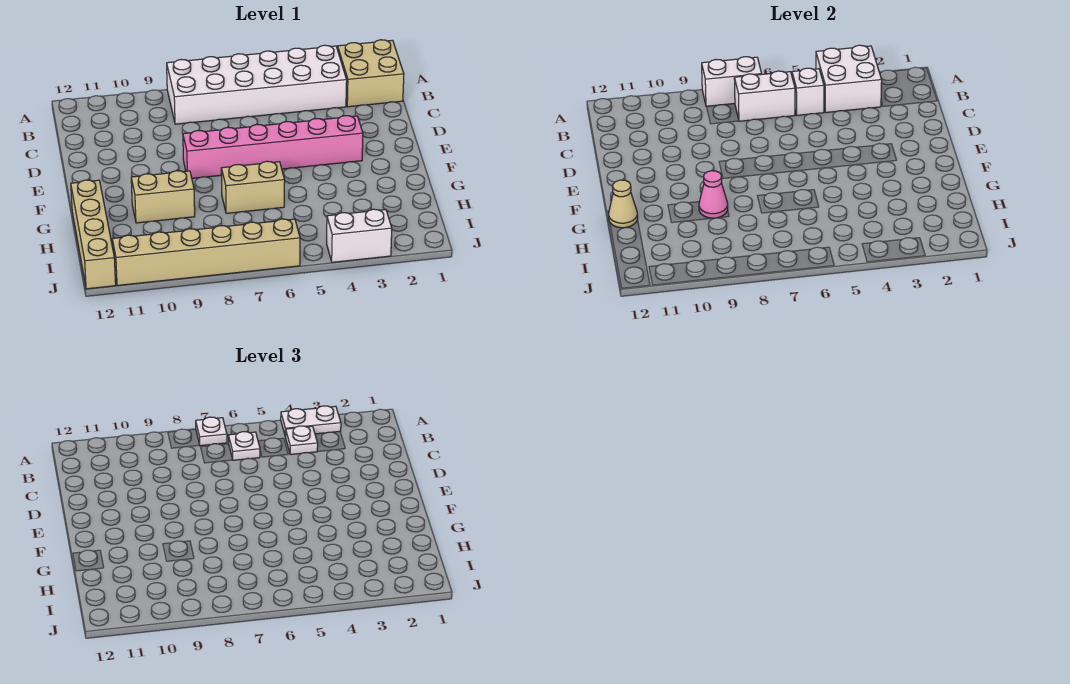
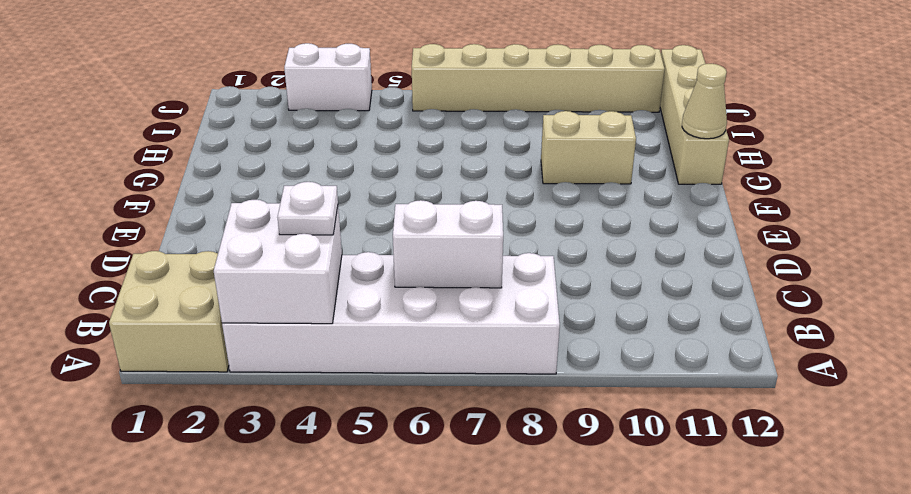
none -> pink 1x6 brick [183,116,363,178]
none -> tan 1x2 brick [221,161,285,213]
none -> white 1x2 brick [702,57,762,107]

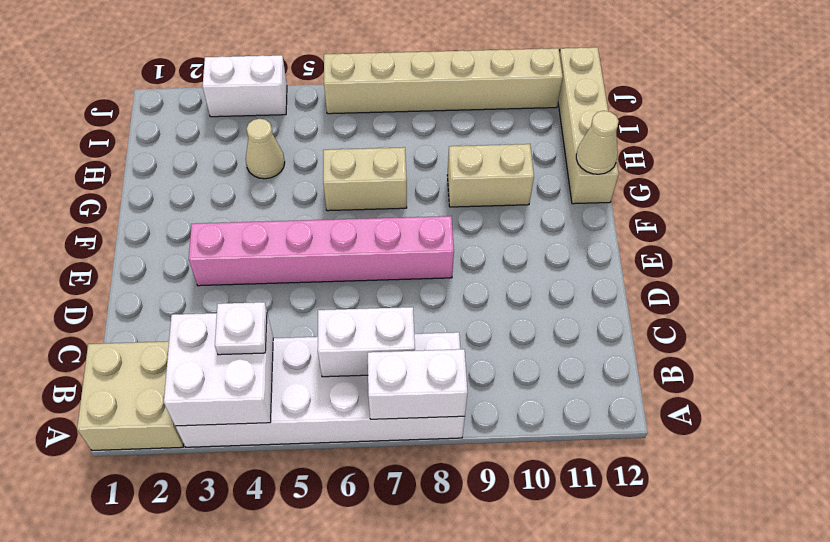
tan 1x1 cone [246,119,285,179] -> none
none -> white 1x1 brick [792,68,824,115]
none -> pink 1x1 cone [699,171,728,218]
none -> white 1x2 plate [281,406,341,437]

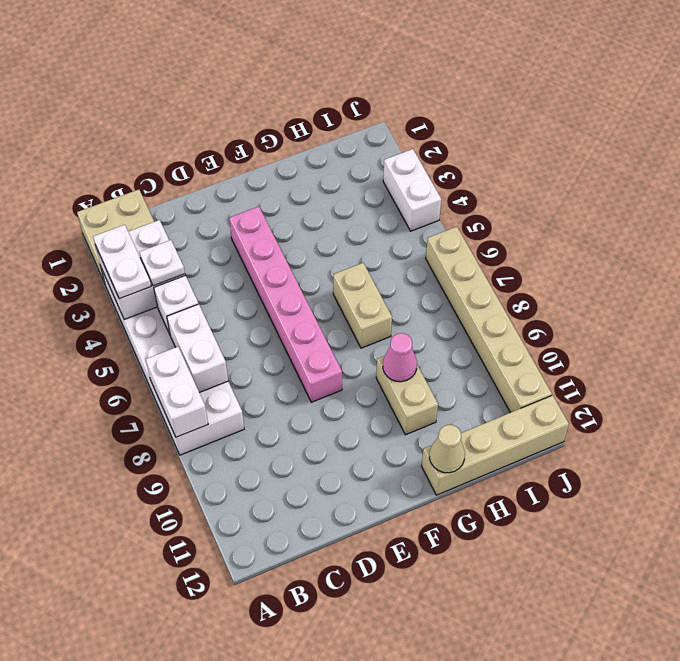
none -> white 1x1 plate [196,417,227,446]
none -> white 1x1 plate [228,432,260,460]

